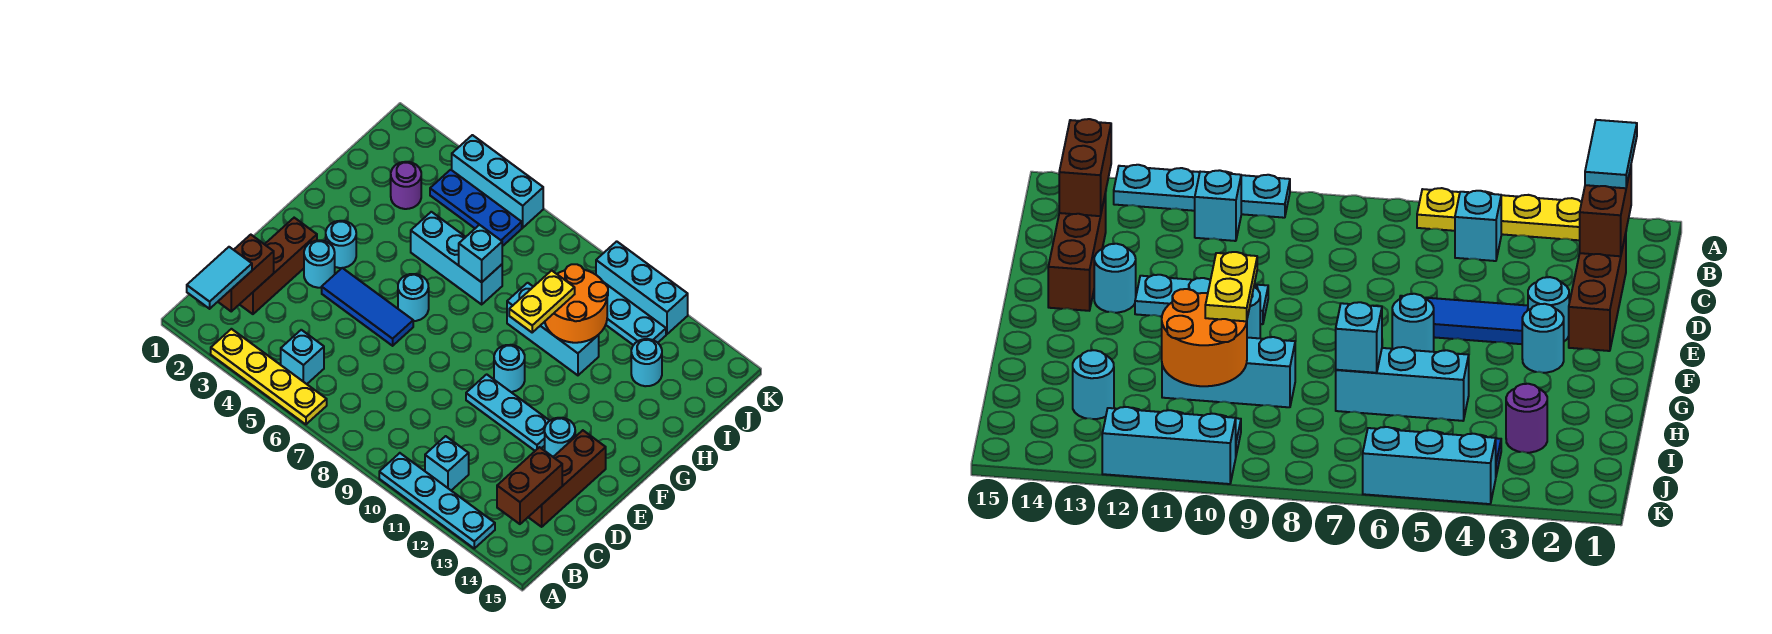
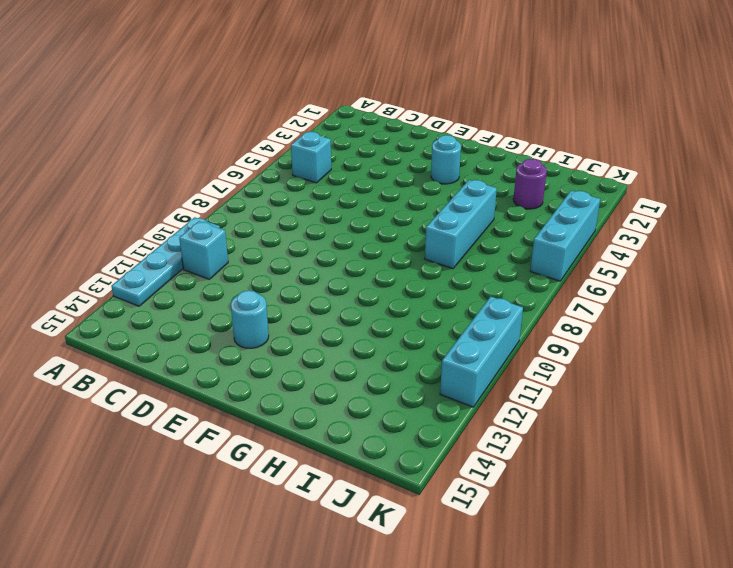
none -> yellow 1x4 plate [211,329,327,424]
none -> brown 1x3 brick [239,218,317,314]
none -> brown 1x3 brick [529,430,606,527]

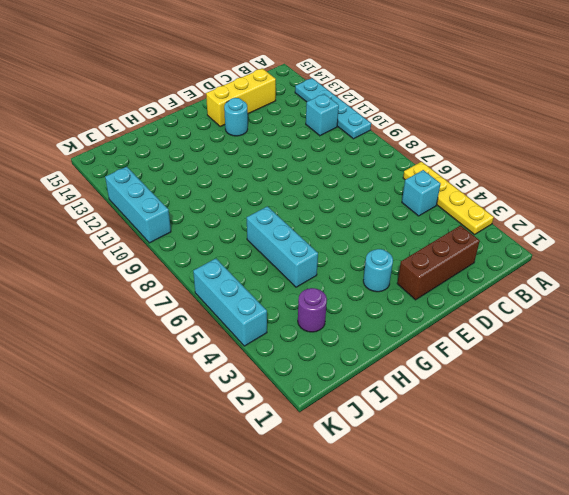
yellow 1x3 brick [206,68,276,126] -> brown 1x3 brick [529,430,606,527]
none -> cyan 1x1 round brick [304,240,335,288]
none -> blue 1x3 tile [322,268,413,346]
none -> cyan 1x3 plate [466,374,550,451]

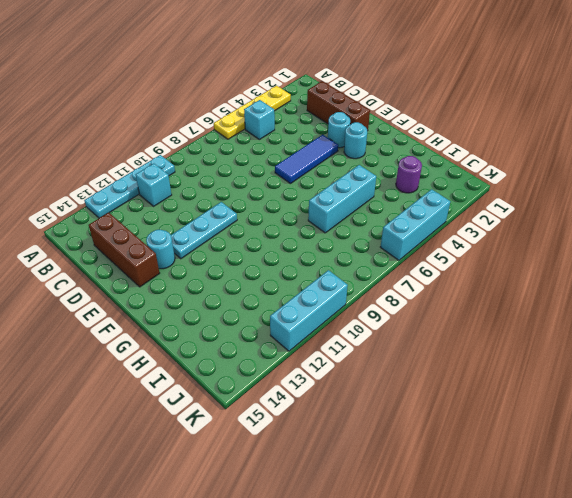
none -> cyan 1x1 round brick [398,274,429,321]
none -> cyan 1x1 round brick [494,345,525,392]
none -> cyan 1x3 brick [507,283,599,375]

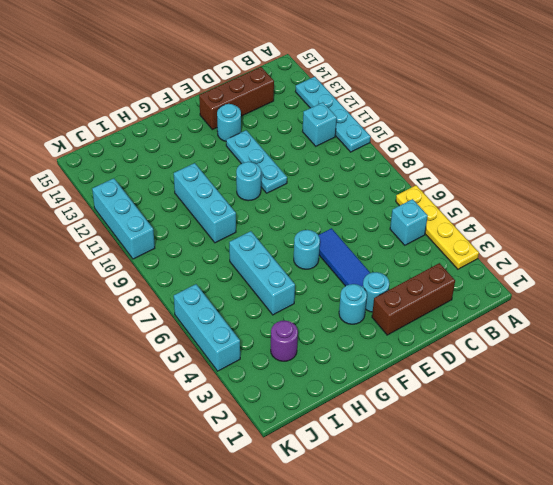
none -> cyan 1x1 round brick [631,339,662,386]
none -> blue 1x3 plate [430,170,522,246]
none -> cyan 1x3 plate [604,283,666,345]

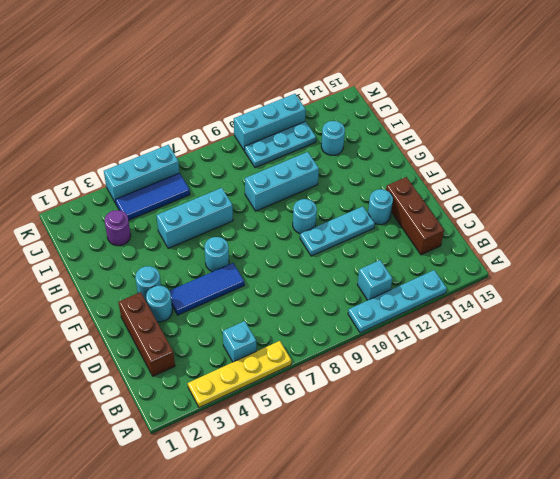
blue 1x3 tile [115,173,190,220] -> blue 1x3 plate [430,170,522,246]
none -> brown 1x2 brick [218,235,274,311]
none -> brown 1x2 brick [497,447,562,524]
none -> cyan 1x1 brick [459,225,502,282]

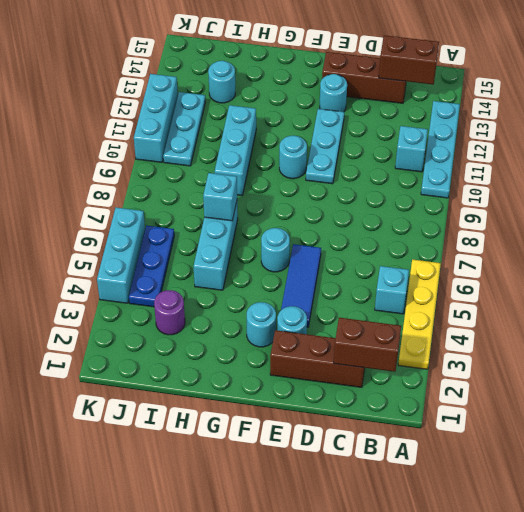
none -> orange 2x2 round brick [545,264,608,343]
none -> cyan 1x2 tile [187,247,252,309]
none -> yellow 1x2 plate [509,270,575,332]

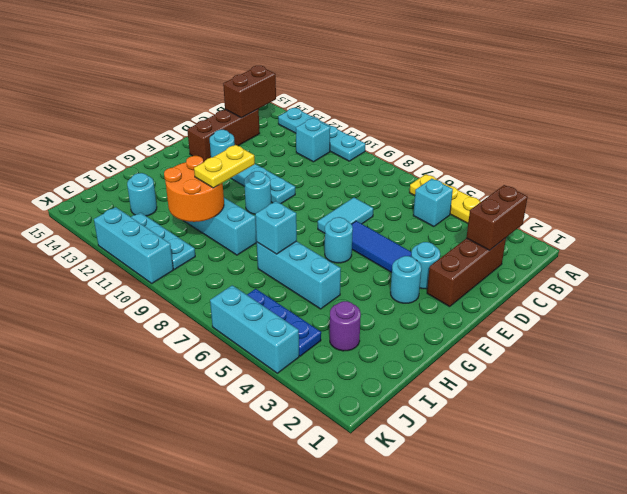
cyan 1x2 tile [318,198,373,233] -> cyan 1x2 tile moved to [187,247,252,309]

